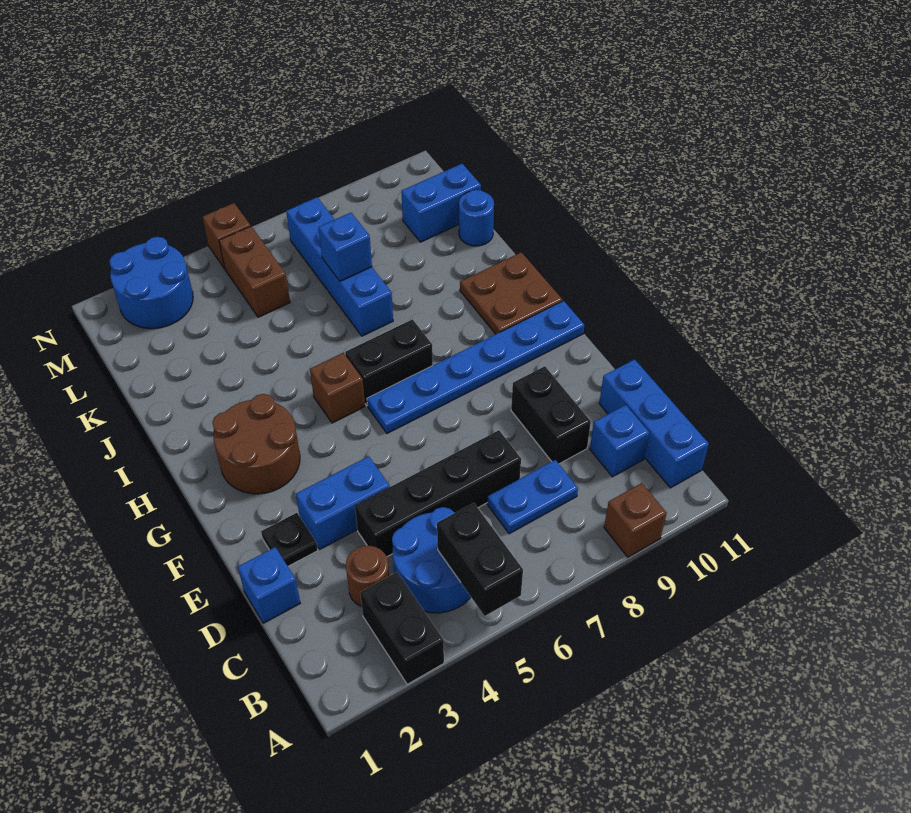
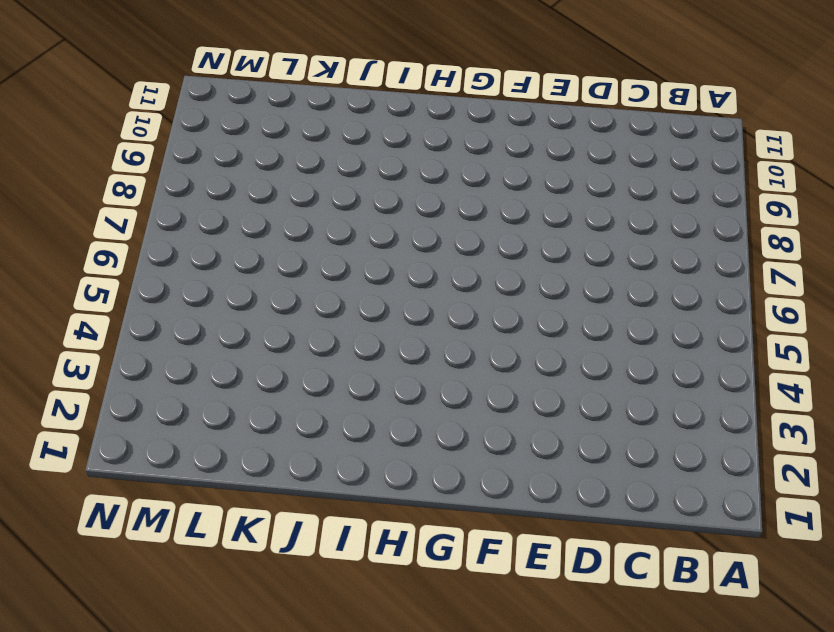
none -> black 1x2 brick [360,572,444,684]
none -> brown 1x1 brick [604,483,667,557]
none -> blue 2x2 round brick [392,507,471,613]

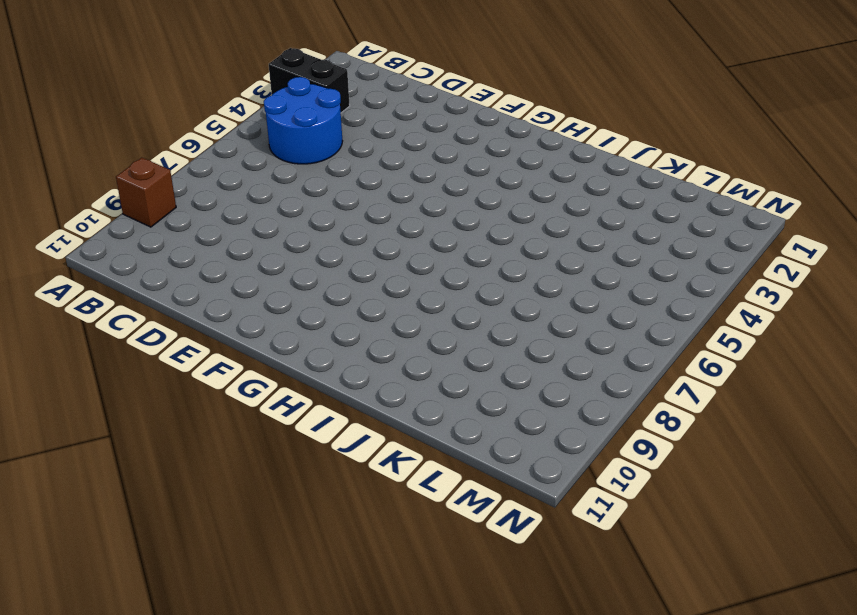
none -> blue 1x3 brick [599,359,709,488]
none -> brown 1x1 round brick [346,546,389,607]
none -> blue 1x2 plate [487,460,578,534]

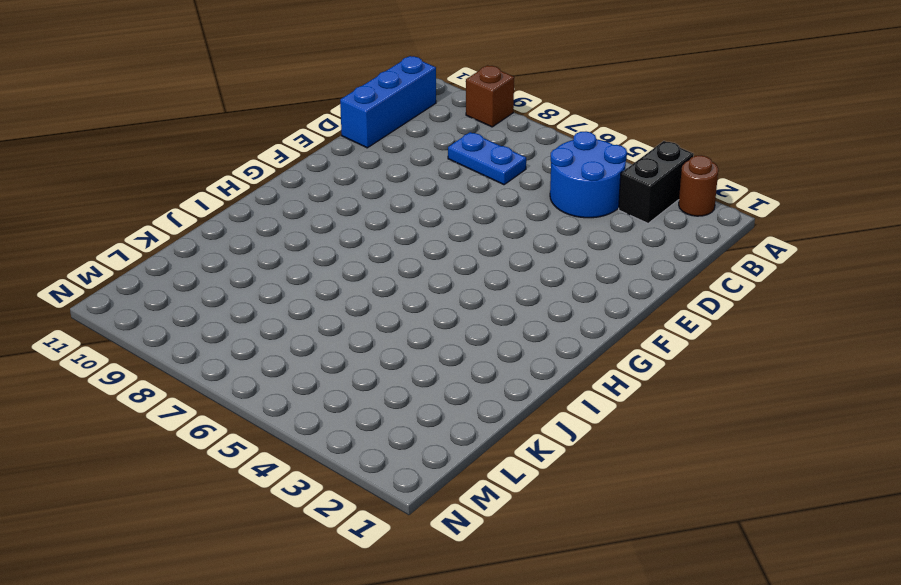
brown 1x1 round brick [679,155,718,216] -> brown 1x1 round brick moved to [346,546,389,607]
none -> blue 1x1 brick [590,405,649,477]
none -> blue 1x1 brick [238,547,300,623]
none -> black 1x4 brick [355,430,521,557]

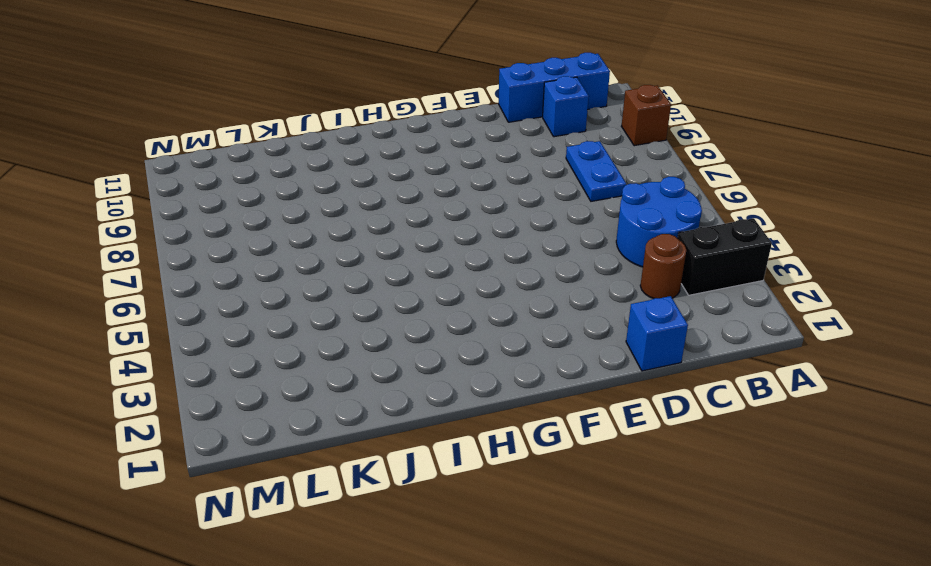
none -> black 1x4 brick [355,430,521,557]
none -> black 1x2 brick [511,366,591,464]
none -> black 1x1 plate [261,513,318,566]

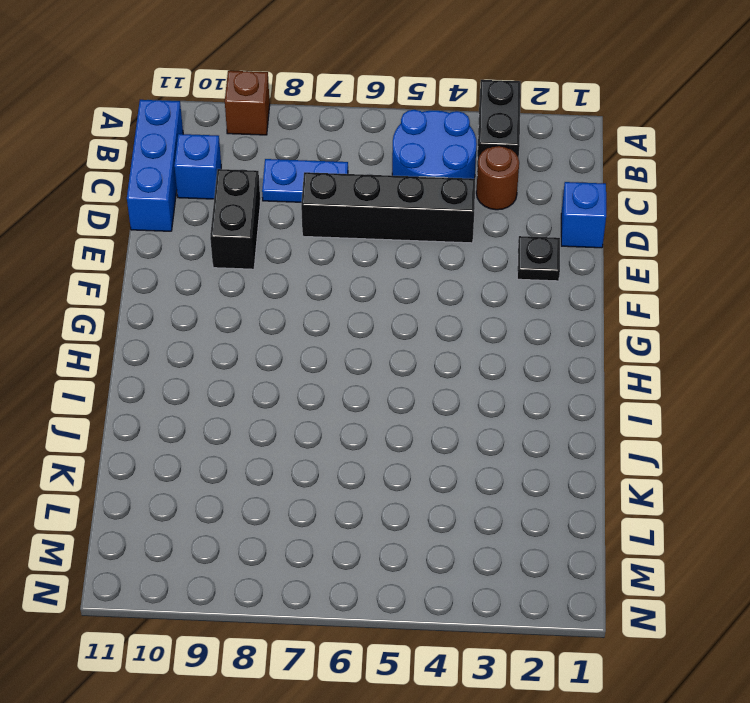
none -> blue 1x2 brick [296,456,390,549]
none -> brown 2x2 round brick [212,394,300,494]
none -> blue 1x6 plate [367,301,584,434]

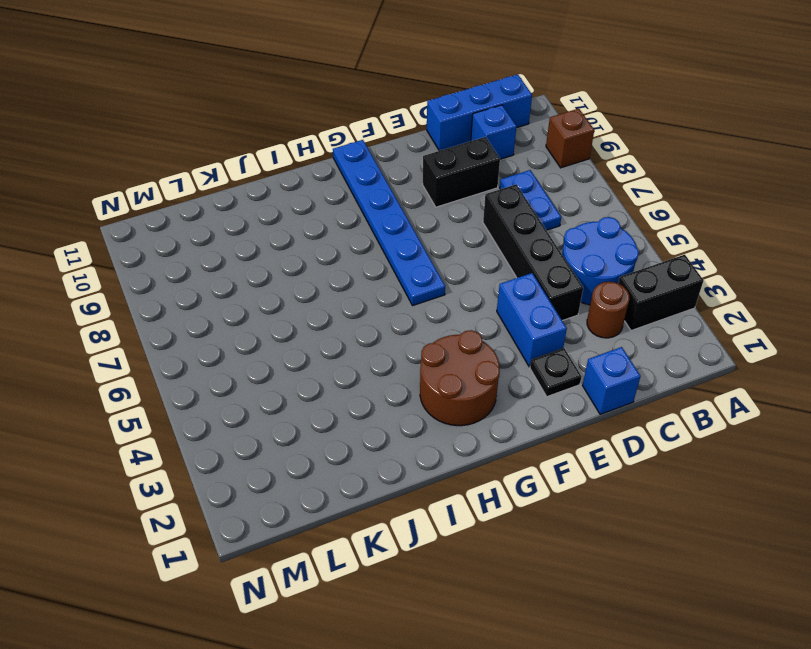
none -> brown 1x1 brick [310,353,365,423]
none -> black 1x2 brick [345,319,433,406]
none -> brown 2x2 plate [460,252,563,334]

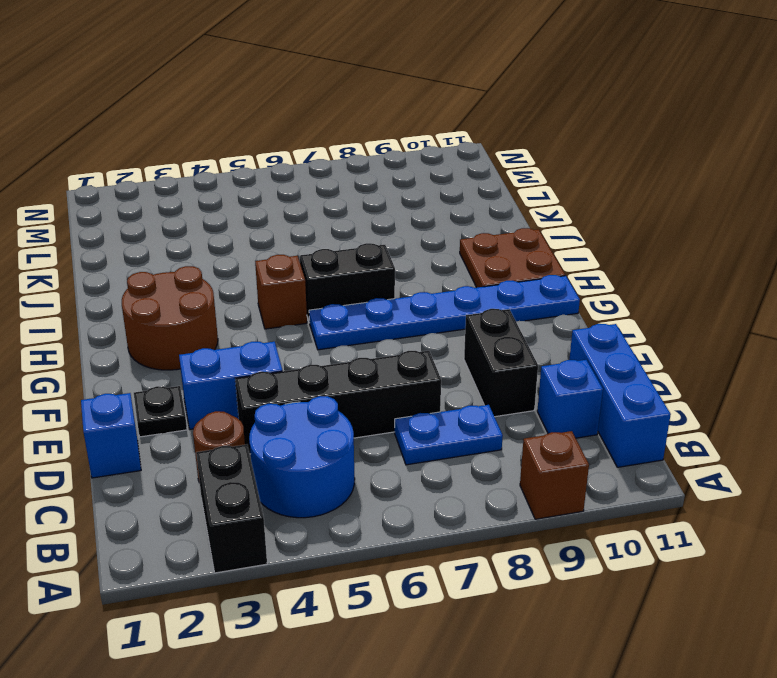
none -> blue 1x4 brick [286,197,393,336]
none -> blue 1x1 round brick [459,190,494,246]
none -> brown 1x2 brick [219,226,290,317]

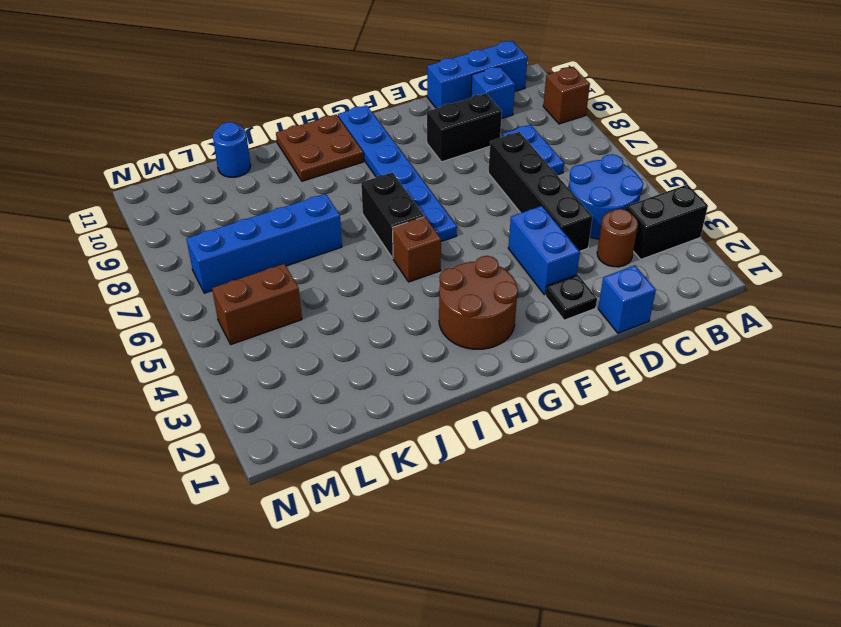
none -> blue 1x2 brick [401,164,481,242]
none -> blue 2x2 round brick [109,237,193,329]
none -> brown 1x1 brick [202,203,250,268]

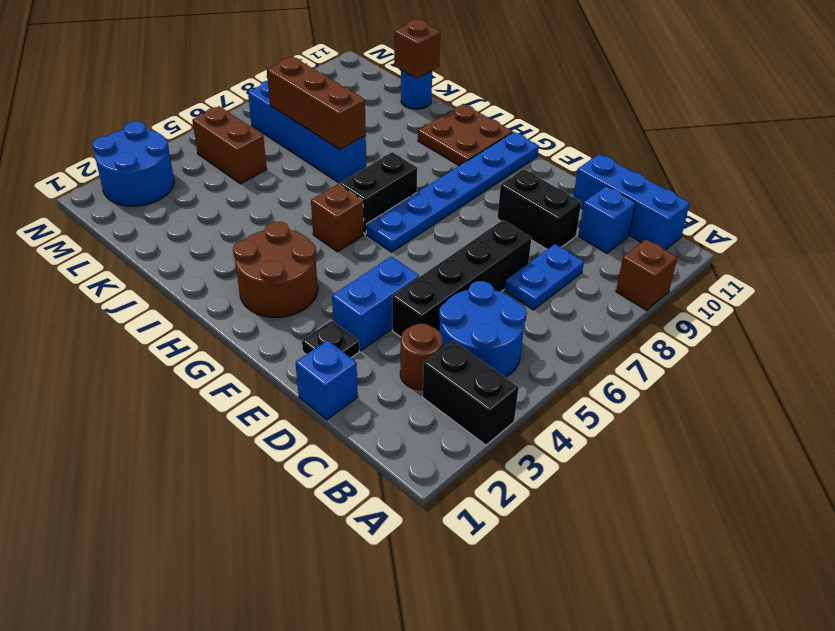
brown 1x3 brick [267,57,366,150] -> blue 1x1 brick [319,213,372,281]
brown 1x1 brick [394,19,440,79] -> brown 1x1 brick moved to [202,203,250,268]
none -> blue 1x2 brick [401,164,481,242]
none -> black 1x2 brick [437,503,523,616]

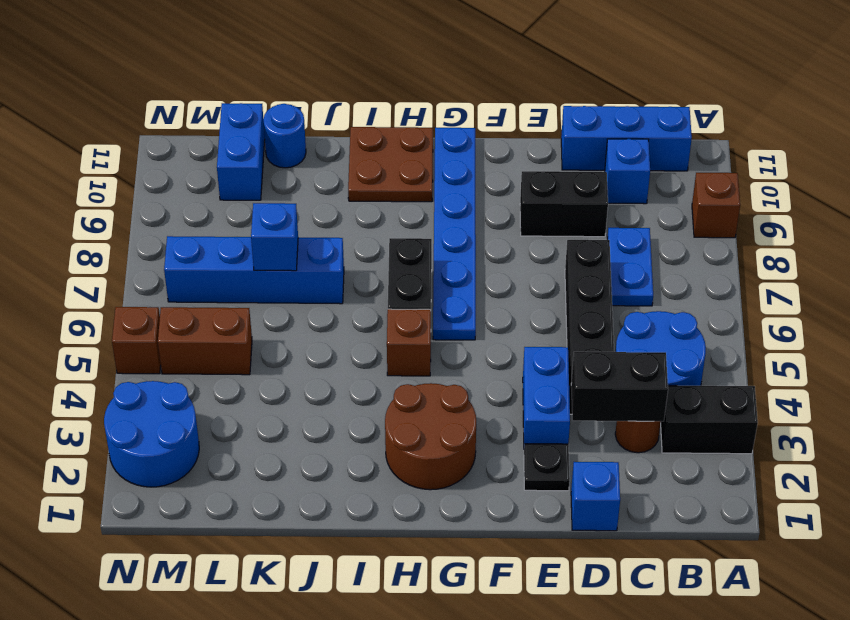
black 1x2 brick [571,352,668,421] -> black 1x2 brick moved to [437,503,523,616]

